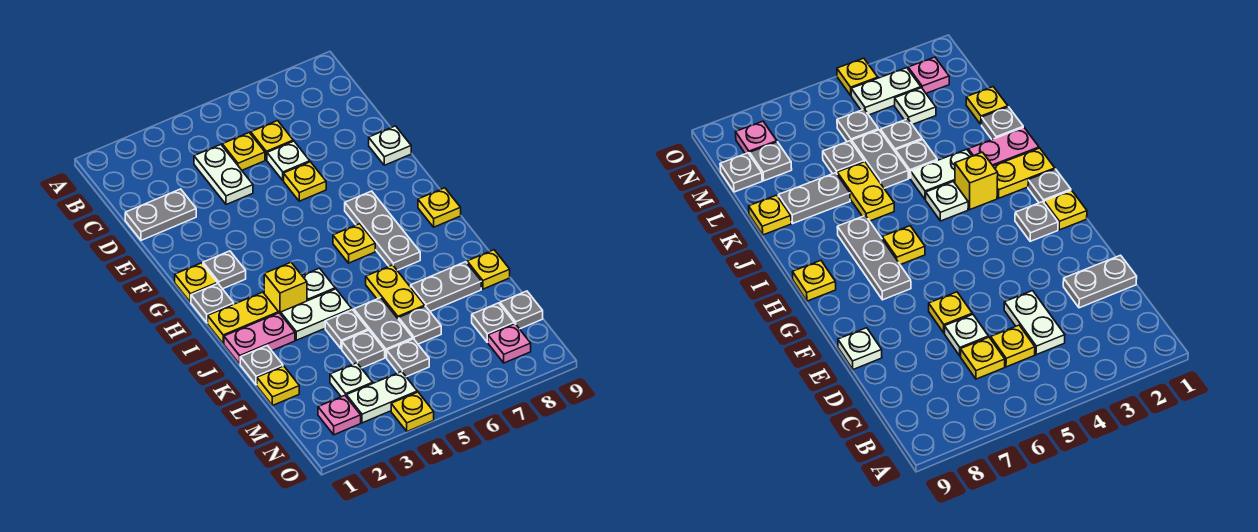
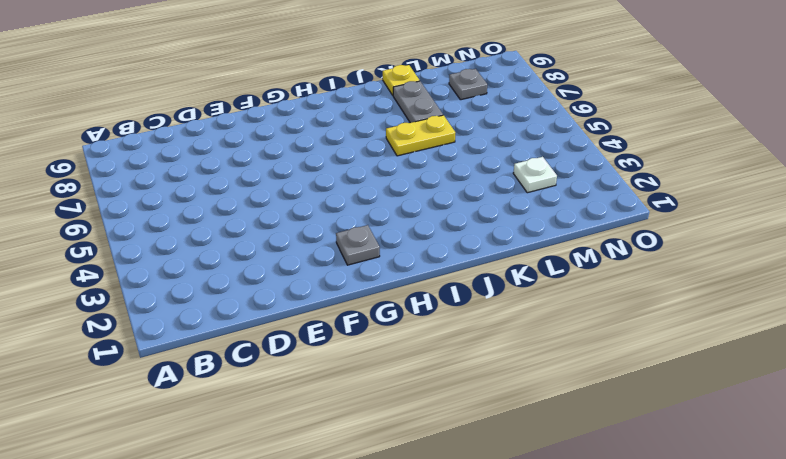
none -> white 1x2 plate [194,145,253,205]
none -> yellow 1x1 plate [222,133,265,170]
none -> yellow 1x1 plate [251,121,293,160]
none -> grey 1x2 plate [125,189,196,240]

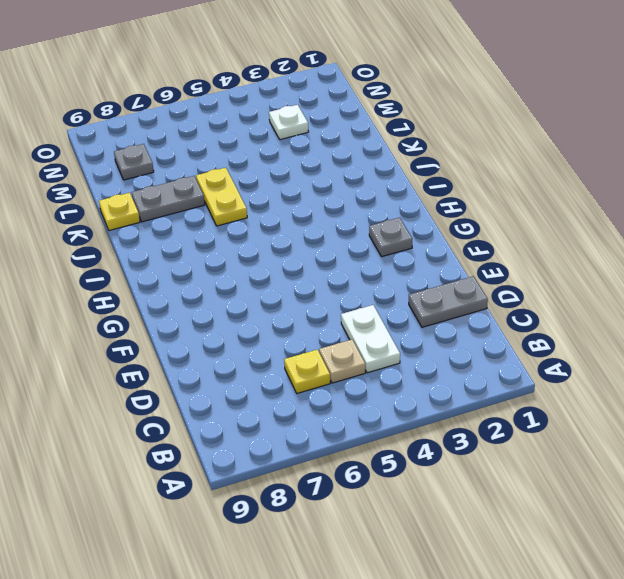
tan 1x1 plate [319,340,365,383] -> yellow 1x1 plate [222,133,265,170]
none -> white 1x1 plate [267,141,310,181]
none -> yellow 1x1 plate [284,162,326,201]
none -> white 1x1 plate [369,126,411,165]
none -> yellow 1x1 plate [175,263,217,302]

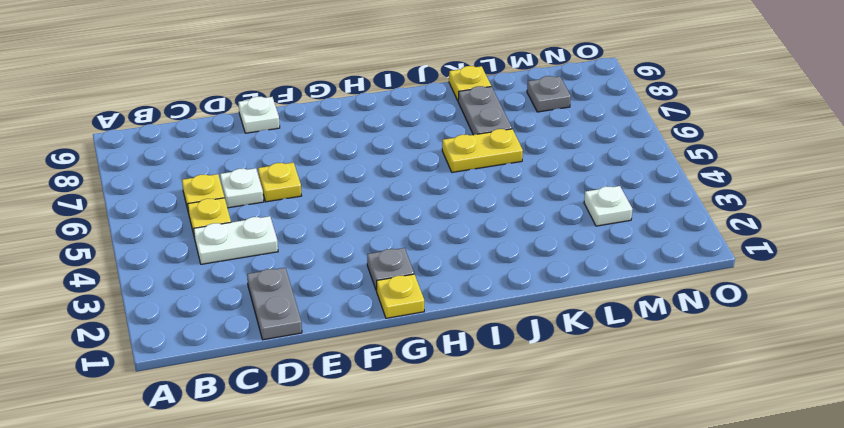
none -> grey 1x3 plate [345,191,420,270]
none -> grey 1x1 plate [191,284,234,323]
none -> yellow 1x1 plate [333,224,375,263]
none -> yellow 1x1 plate [418,188,461,227]

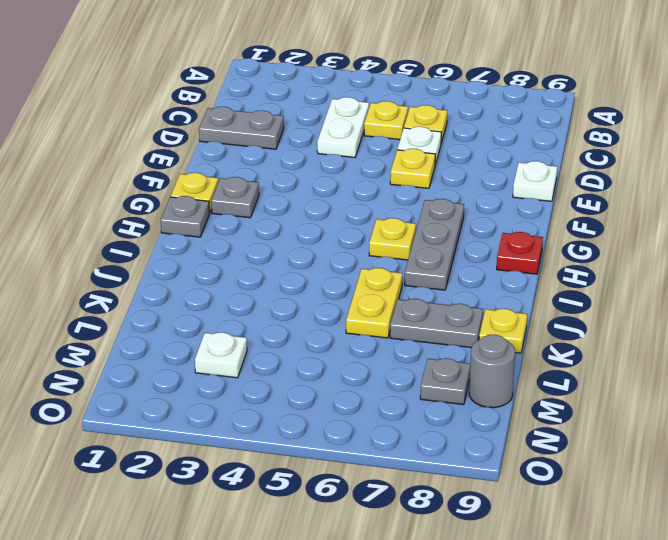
red 1x1 plate [497,232,543,274] -> yellow 1x1 plate [418,188,461,227]
grey 1x1 round brick [469,335,515,408] -> grey 1x1 plate [500,291,543,329]
none -> yellow 1x2 plate [208,292,279,344]
none -> yellow 1x1 brick [264,262,307,314]
none -> white 1x1 plate [302,268,335,301]
none -> pink 1x2 plate [224,313,295,364]

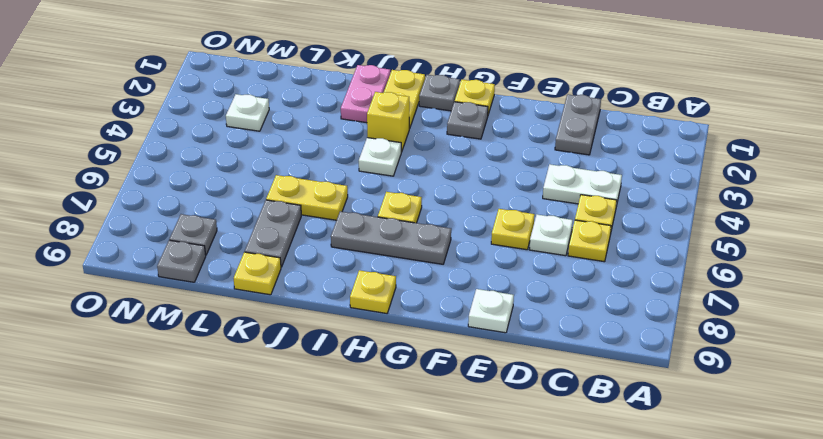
none -> white 1x2 plate [281,289,352,340]
none -> grey 1x1 plate [240,346,283,385]
none -> grey 1x1 plate [325,310,368,349]
none -> grey 1x2 plate [354,298,413,358]

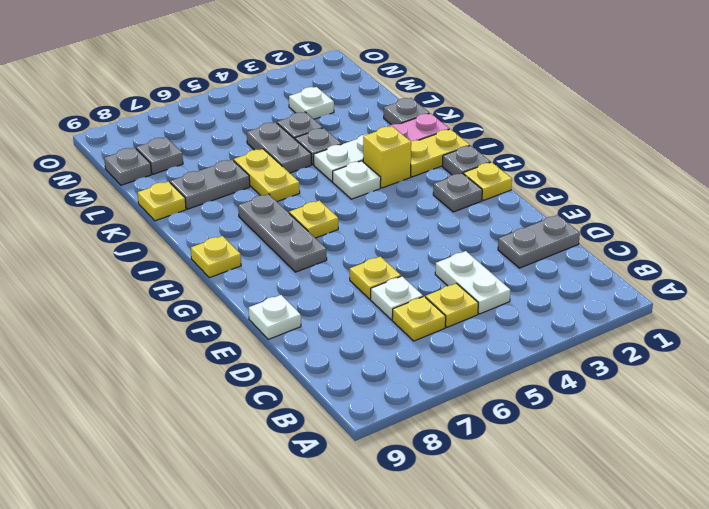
none -> yellow 1x1 plate [257,366,299,406]
none -> grey 1x1 plate [399,306,441,344]
none -> grey 1x1 plate [387,339,429,377]
none -> pink 1x1 plate [318,395,361,435]

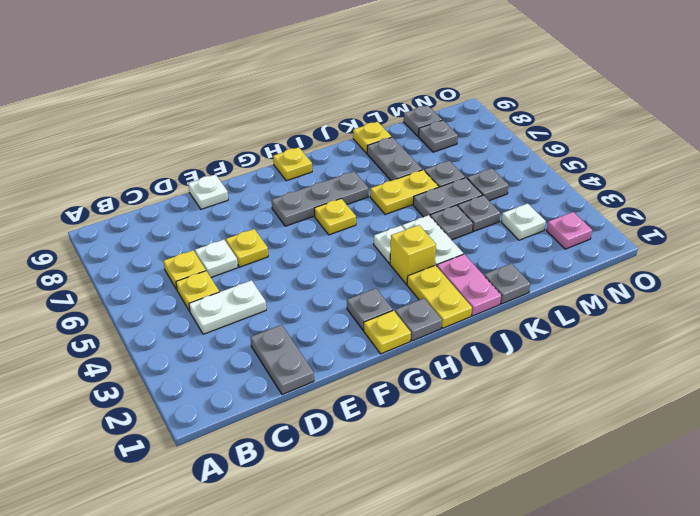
none -> yellow 1x1 plate [257,366,299,406]
none -> white 1x2 plate [346,371,417,423]
none -> pink 1x1 plate [488,324,531,363]
none -> yellow 1x1 plate [391,392,434,431]

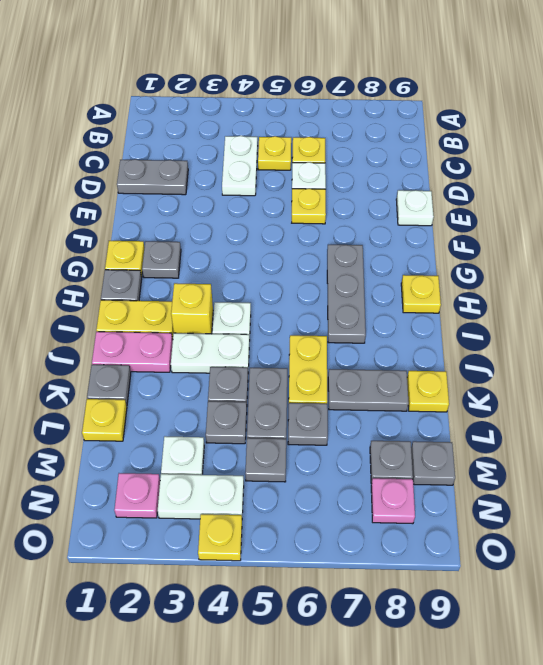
none -> yellow 1x1 plate [333,224,375,263]

